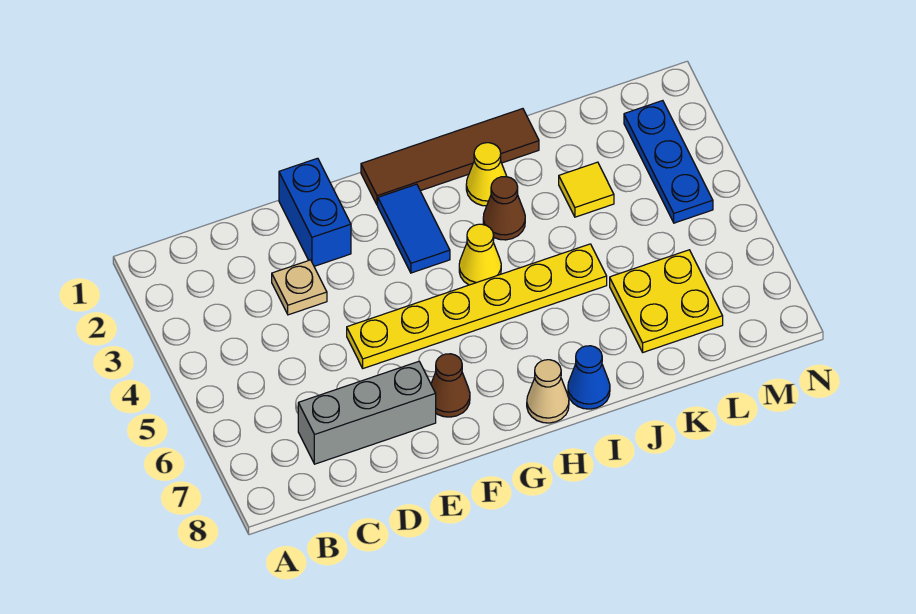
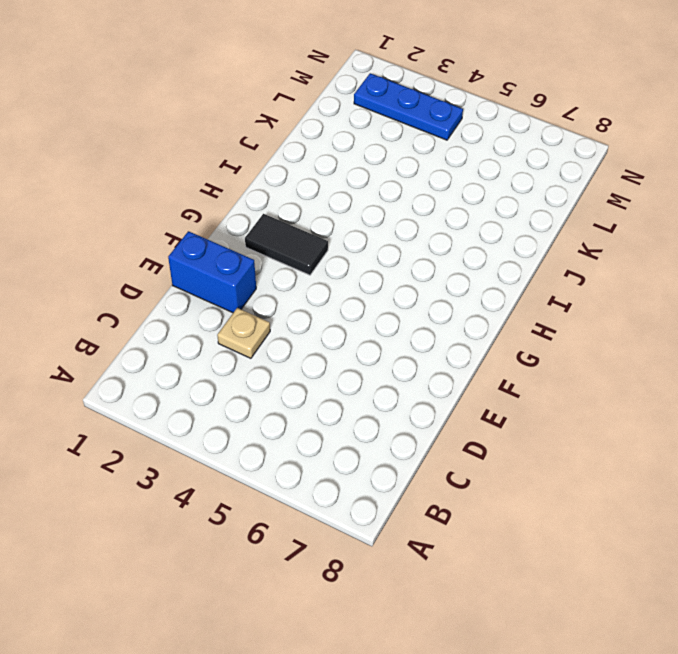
black 1x2 tile [245,214,328,275] -> blue 1x2 tile [378,184,450,273]
none -> grey 1x3 brick [298,362,436,464]
none -> yellow 1x6 plate [347,244,607,368]
none -> brown 1x1 cone [431,354,470,417]

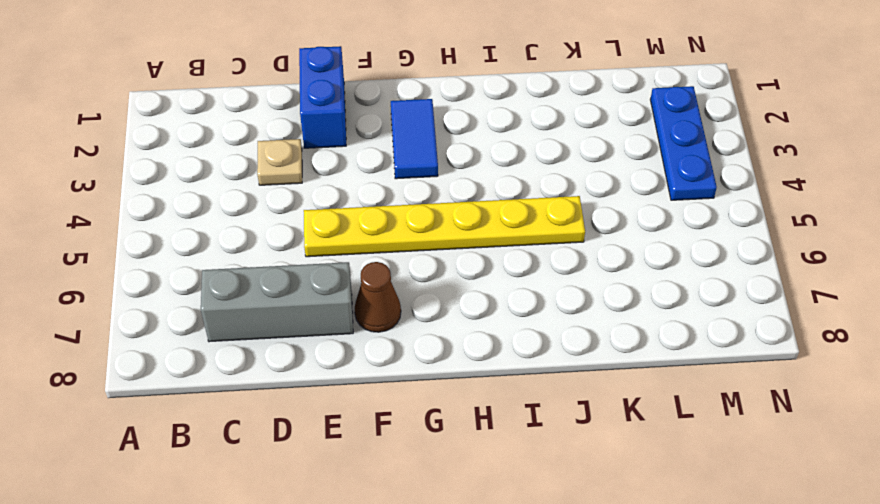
none -> brown 1x4 tile [361,109,539,205]
none -> yellow 1x1 cone [459,224,501,285]
none -> tan 1x1 cone [527,360,569,423]

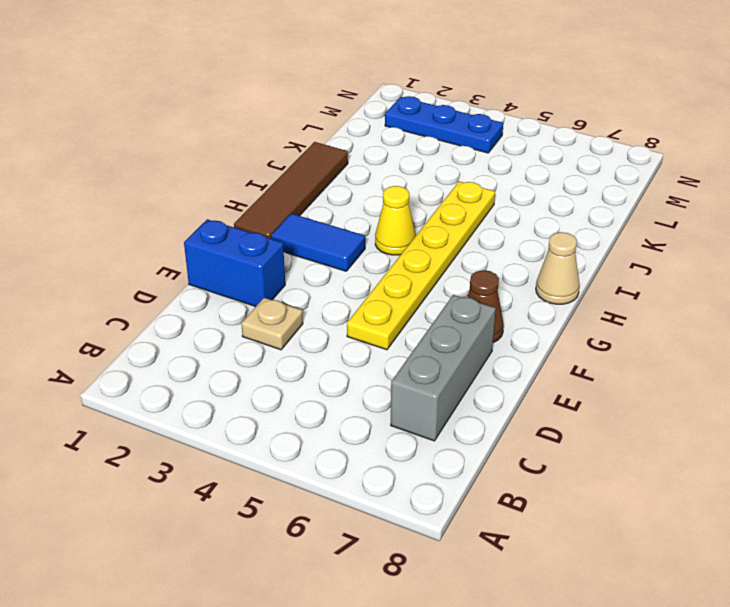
none -> yellow 1x1 cone [466,143,507,206]
none -> brown 1x1 cone [483,177,525,240]
none -> blue 1x1 cone [568,346,610,409]

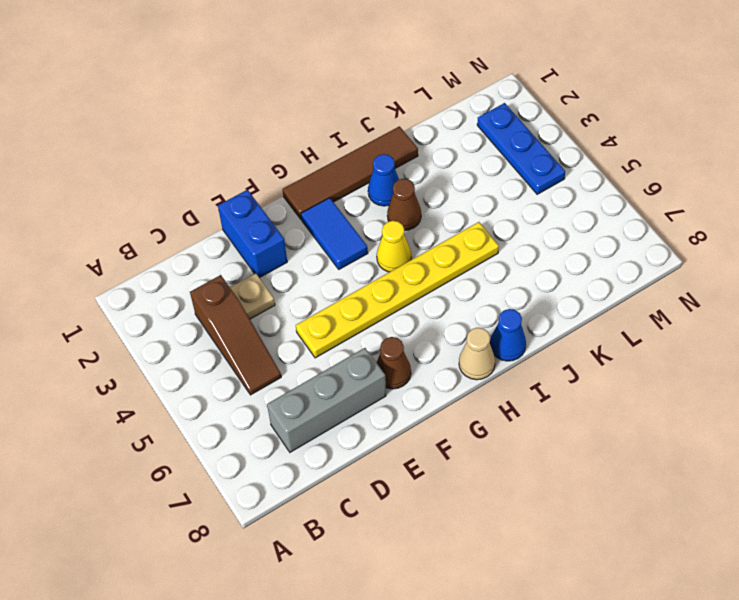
brown 1x3 slope [190,275,281,395] -> none
blue 1x1 cone [368,154,399,206] -> yellow 1x1 cone [466,143,507,206]
none -> yellow 1x1 tile [559,162,614,217]
none -> yellow 2x2 plate [610,250,723,352]

